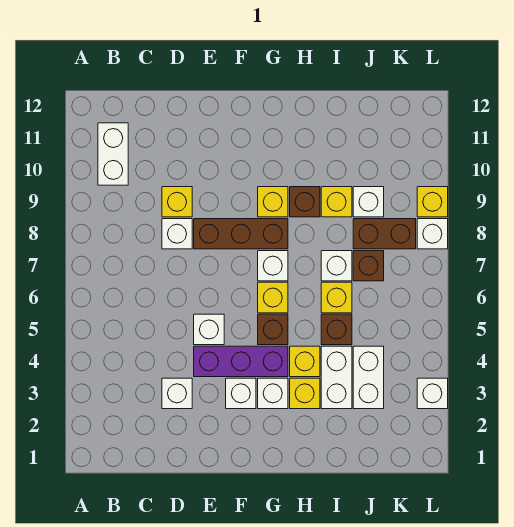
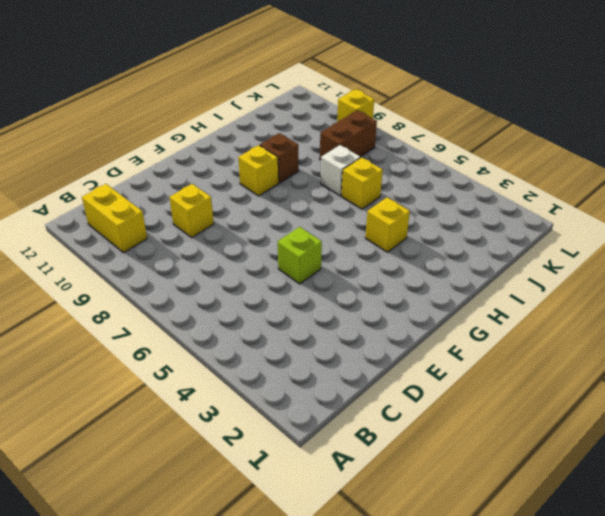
yellow 1x2 brick [82,184,147,253] -> white 1x2 brick [98,123,128,185]
lime 1x1 brick [278,227,322,284] -> white 1x1 brick [194,314,224,345]
none -> white 1x1 brick [162,378,192,409]
none -> white 1x1 brick [162,219,192,249]
none -> purple 1x3 brick [194,346,288,377]

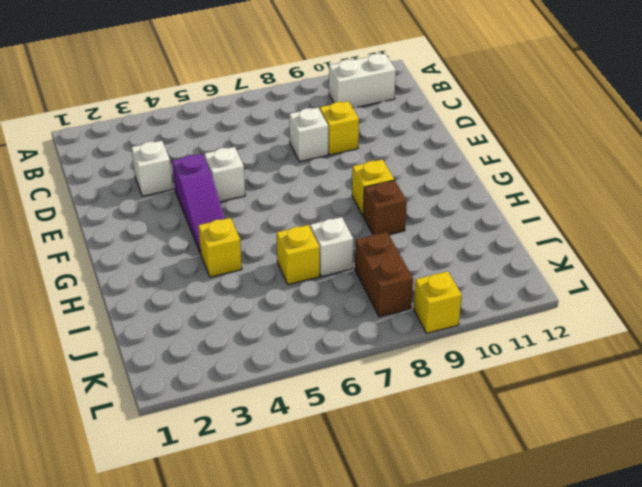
purple 1x3 slope [172,154,225,254] -> purple 1x3 brick [194,346,288,377]
none -> brown 1x3 brick [194,219,288,249]
none -> white 1x1 brick [226,378,256,409]
none -> white 1x1 brick [258,378,288,409]

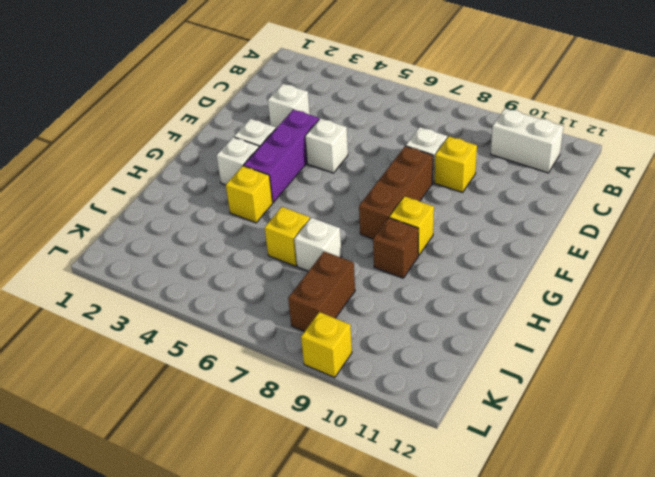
none -> brown 1x1 brick [258,314,288,345]
none -> yellow 1x1 brick [258,282,288,313]
none -> white 1x1 brick [258,251,288,281]

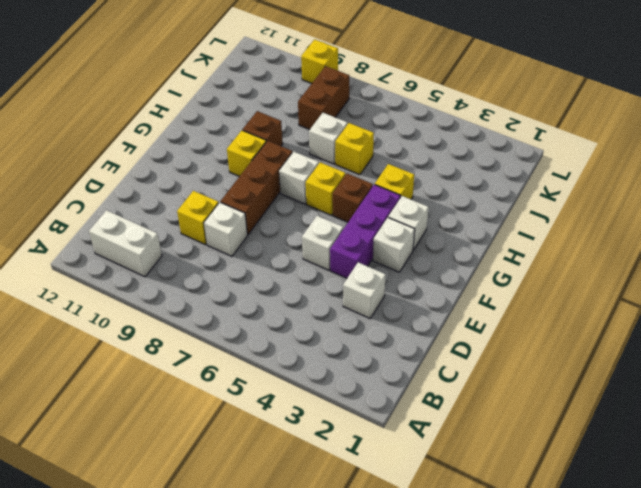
none -> yellow 1x1 brick [290,378,320,409]
none -> white 1x2 brick [321,346,352,409]
none -> brown 1x1 brick [321,314,352,345]

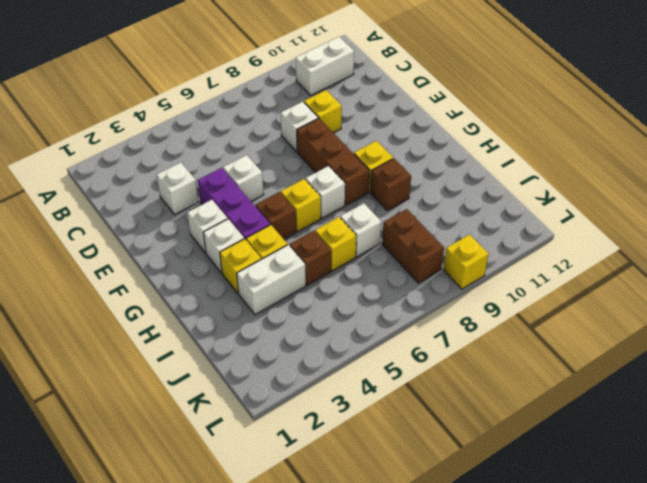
none -> yellow 1x1 brick [321,187,352,217]
none -> white 1x2 brick [353,346,384,409]
none -> brown 1x1 brick [353,251,384,281]

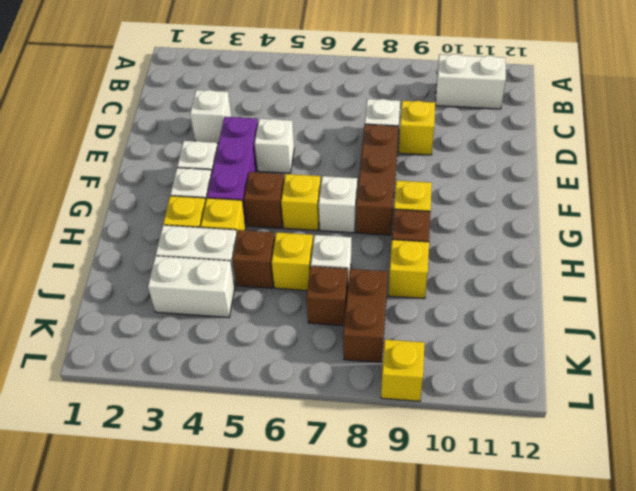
none -> white 1x1 brick [353,187,384,217]
none -> white 1x1 brick [417,378,448,409]
none -> white 1x1 brick [417,219,448,249]

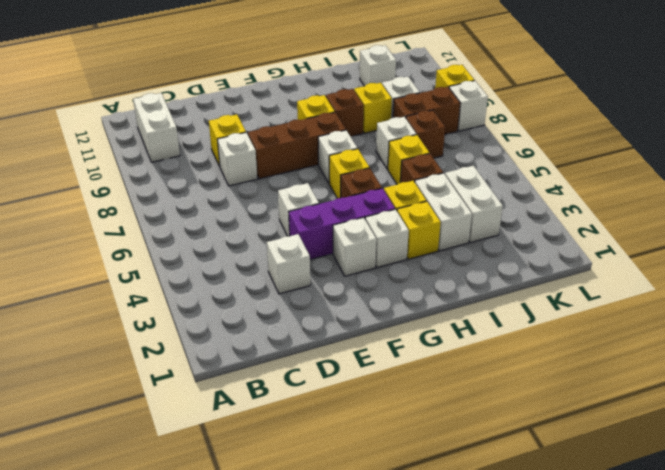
white 1x1 brick [360,45,396,86] -> white 1x1 brick moved to [417,378,448,409]

